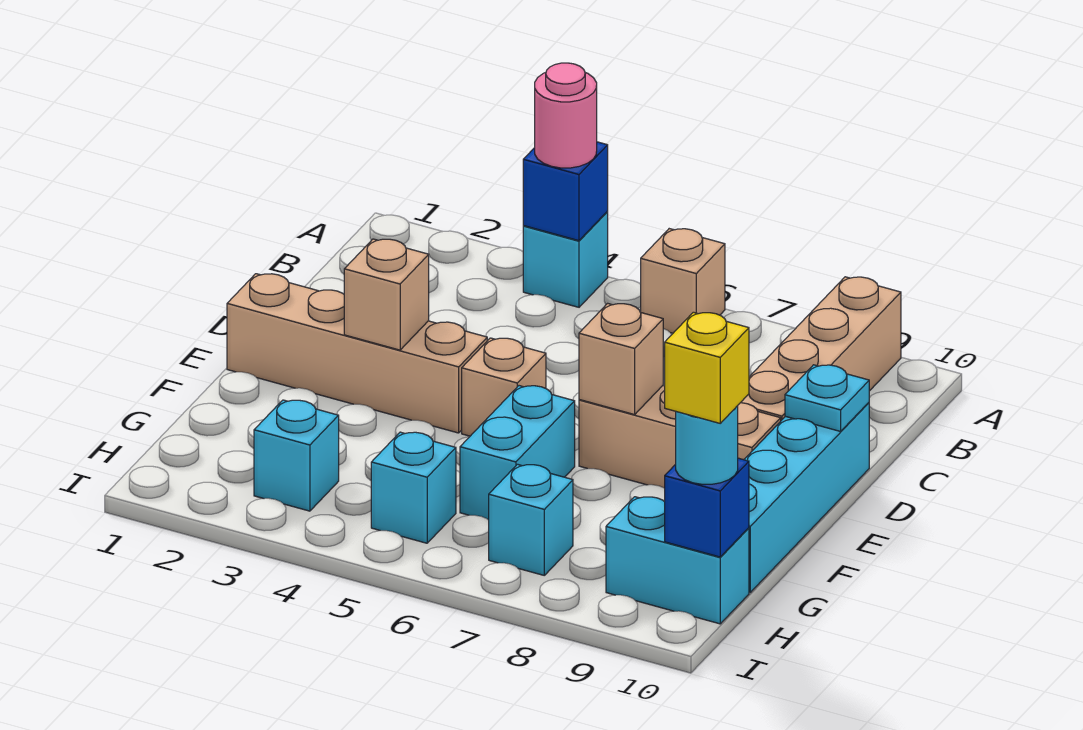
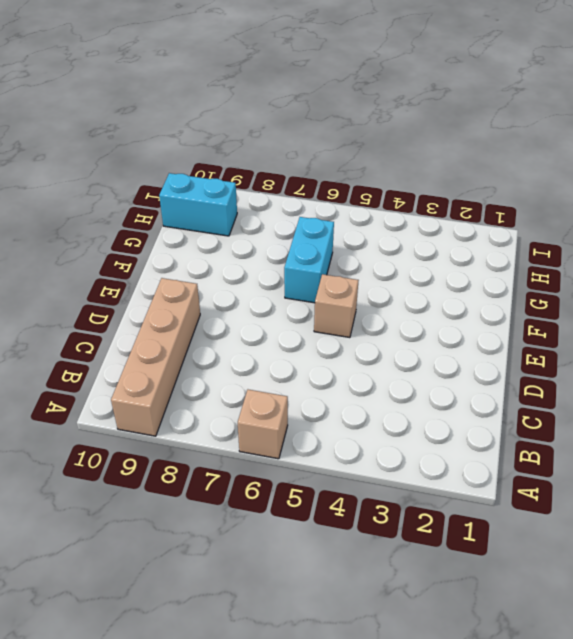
none -> cyan 1x1 brick [523,212,608,307]
none -> cyan 1x4 brick [744,403,869,592]
none -> tan 1x4 brick [227,274,487,433]

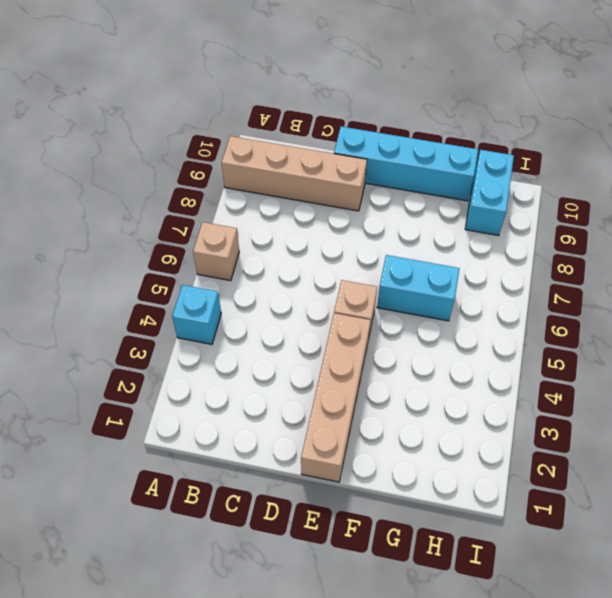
none -> tan 1x3 brick [579,386,781,488]
none -> cyan 1x1 brick [254,400,339,511]
none -> cyan 1x1 brick [371,432,456,543]

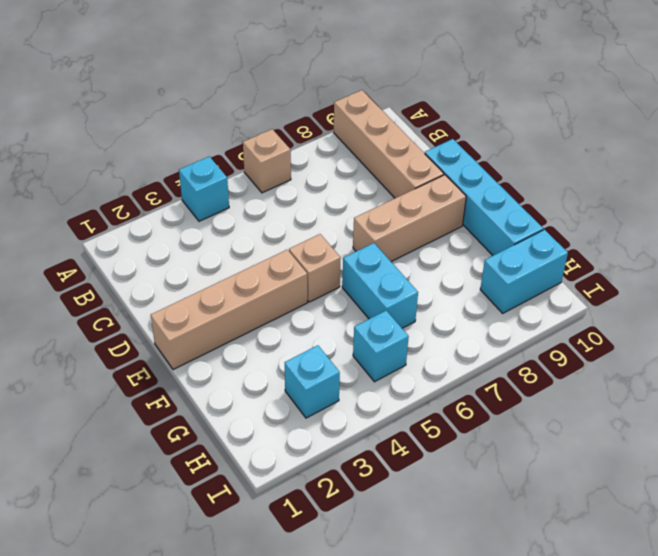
none -> cyan 1x1 brick [489,464,573,575]
none -> blue 1x1 brick [523,142,608,241]
none -> cyan 1x1 plate [785,365,869,431]

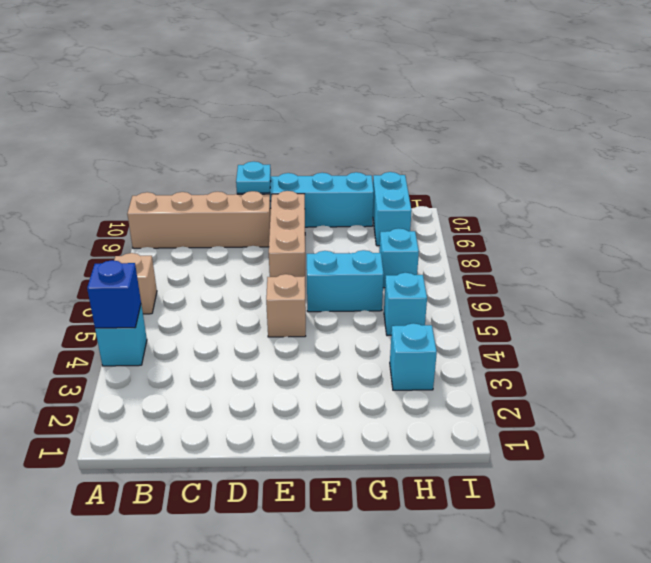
none -> tan 1x4 brick [227,274,487,433]
none -> tan 1x1 brick [344,239,429,350]
none -> tan 1x1 brick [579,303,663,415]

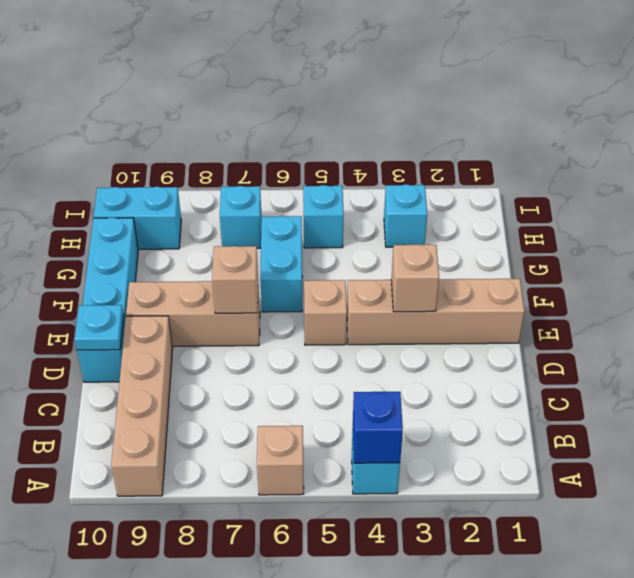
none -> blue 1x1 brick [665,458,749,557]
none -> pink 1x1 round brick [535,63,597,168]
none -> cyan 1x1 round brick [676,406,738,484]

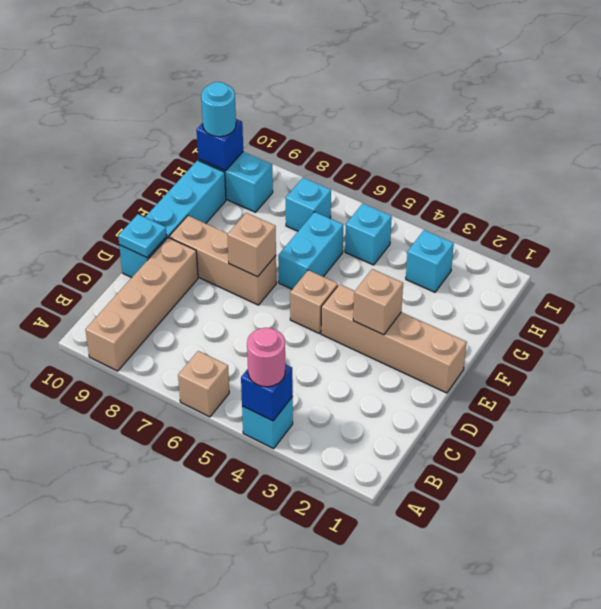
none -> yellow 1x1 brick [665,312,749,423]

